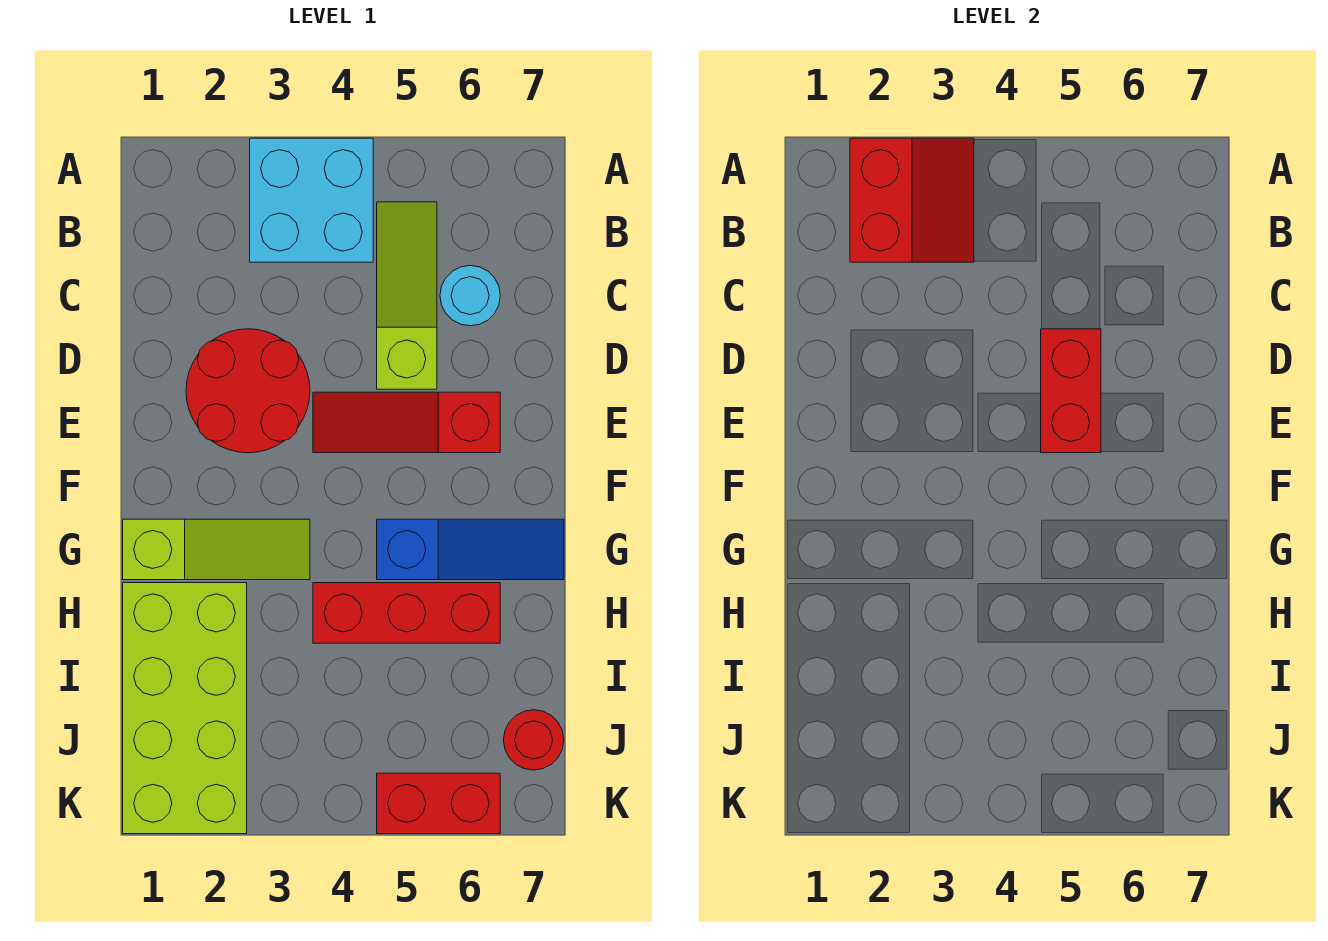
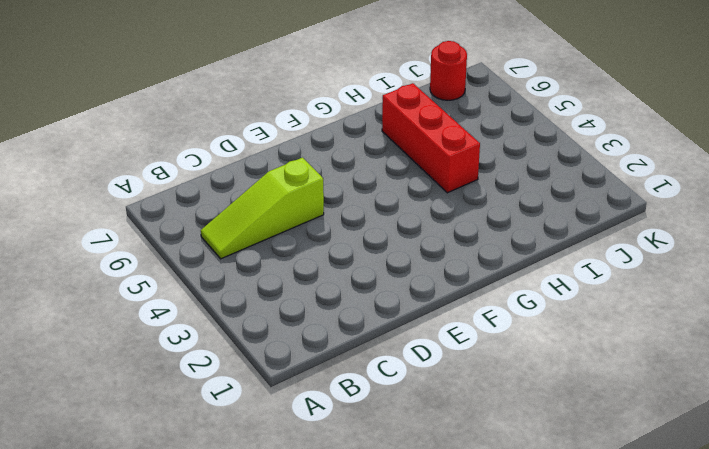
none -> cyan 2x2 brick [250,138,373,262]
none -> cyan 1x1 round brick [440,265,500,326]
none -> red 2x2 round brick [186,329,310,453]

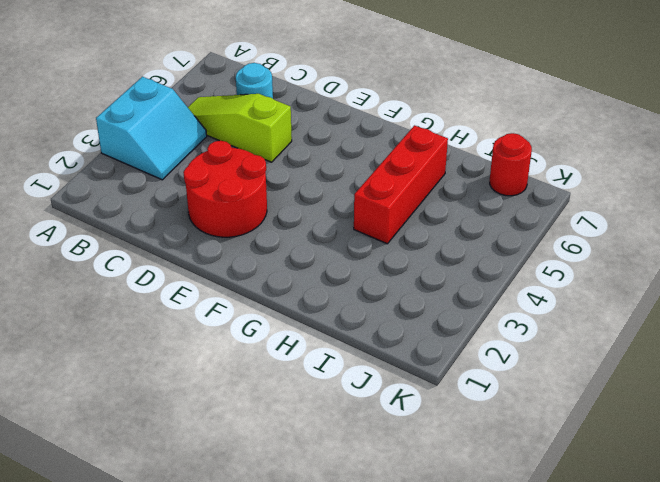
cyan 2x2 slope [96,77,207,180] -> cyan 2x2 brick [250,138,373,262]
none -> red 1x3 slope [313,392,500,453]
none -> lime 1x3 slope [123,519,310,580]
none -> blue 1x3 slope [377,519,564,580]

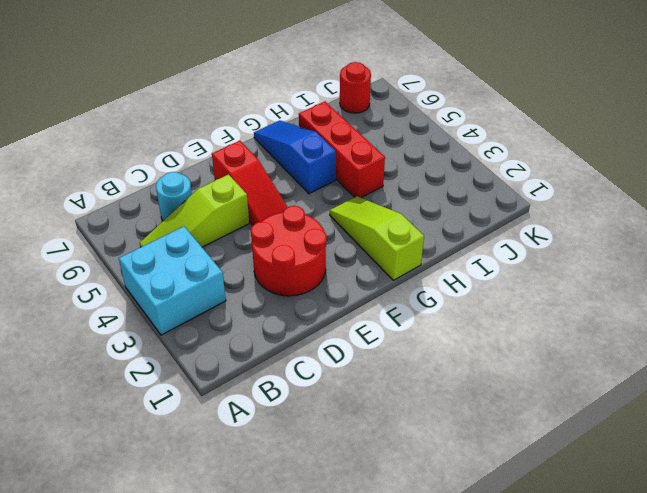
none -> lime 2x4 brick [123,583,247,834]
none -> red 1x2 brick [377,773,500,834]
none -> red 2x2 slope [850,138,974,262]

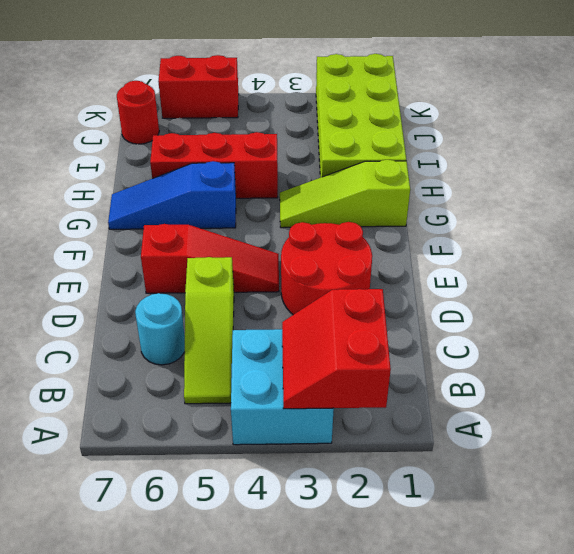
none -> red 1x2 brick [1041,329,1101,453]

